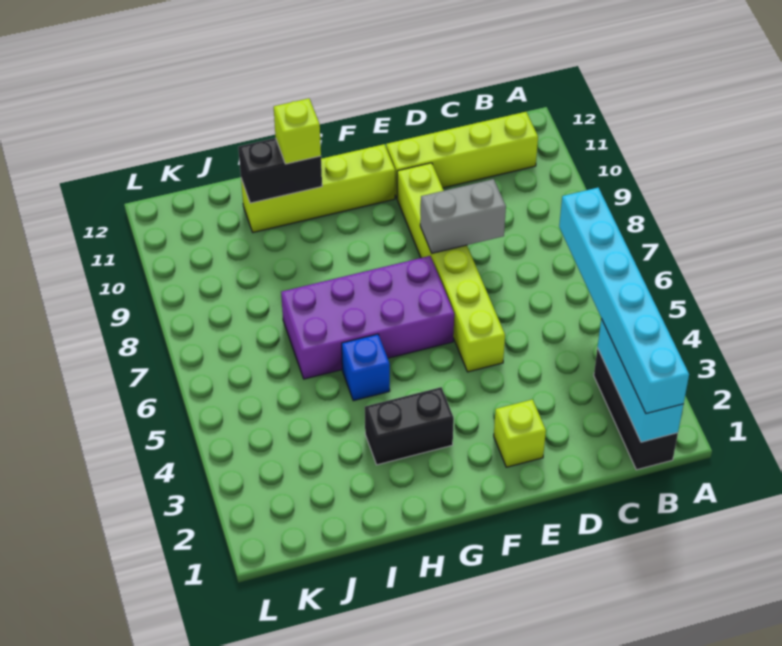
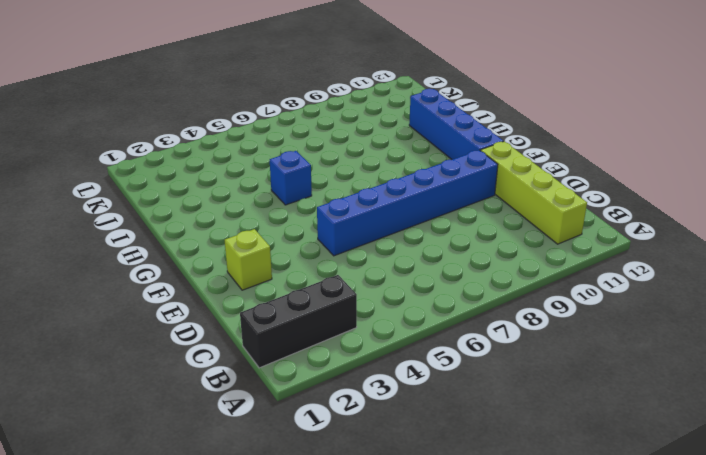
blue 1x6 brick [317,150,498,256] -> lime 1x6 brick [397,163,505,372]
blue 1x4 brick [409,89,503,160] -> lime 1x4 brick [241,144,395,232]
none -> purple 2x4 brick [281,256,454,379]
none -> black 1x2 brick [365,387,454,465]
none -> cyan 1x3 brick [598,319,683,442]

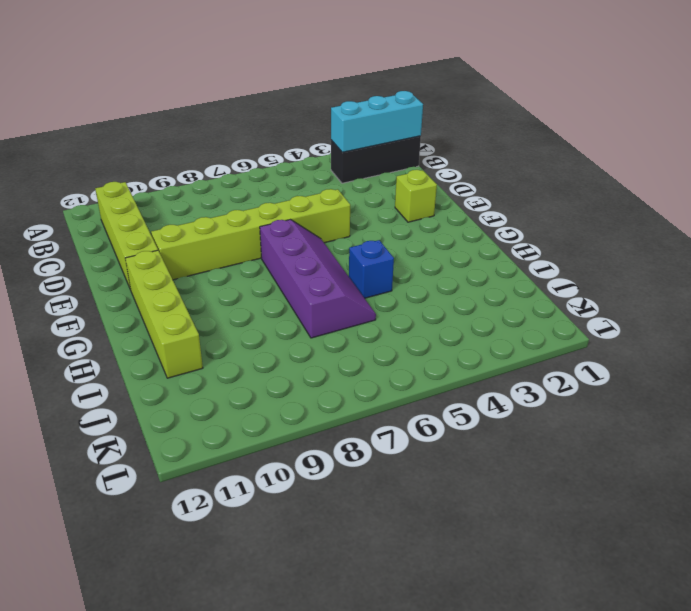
purple 2x4 slope [260,220,376,338] -> purple 2x4 brick [281,256,454,379]
none -> black 1x2 brick [365,387,454,465]
none -> grey 1x2 brick [420,179,506,253]
none -> black 1x2 brick [238,138,322,203]

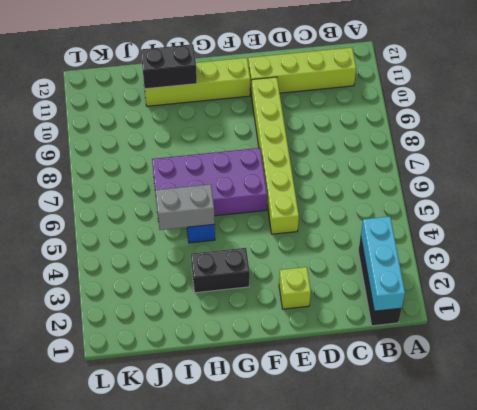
grey 1x2 brick [155,184,215,230] -> grey 1x2 brick moved to [420,179,506,253]
none -> cyan 1x6 brick [559,188,689,414]
none -> lime 1x1 brick [274,98,321,164]

